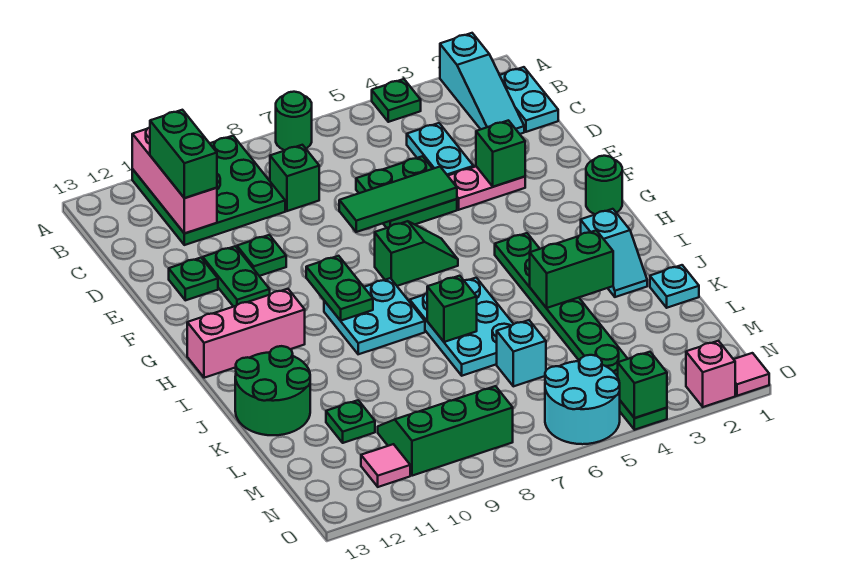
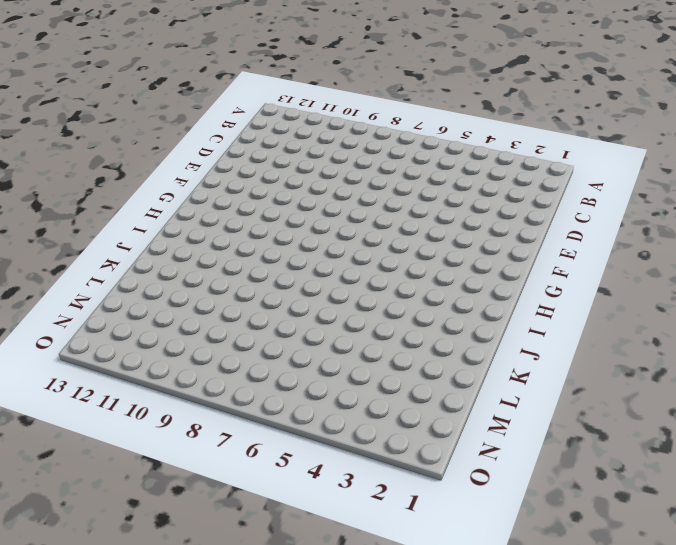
none -> cyan 1x3 slope [440,33,524,134]
none -> green 1x1 plate [372,79,421,122]
none -> green 1x1 round brick [276,92,312,150]
none -> green 3x3 plate [132,136,285,245]

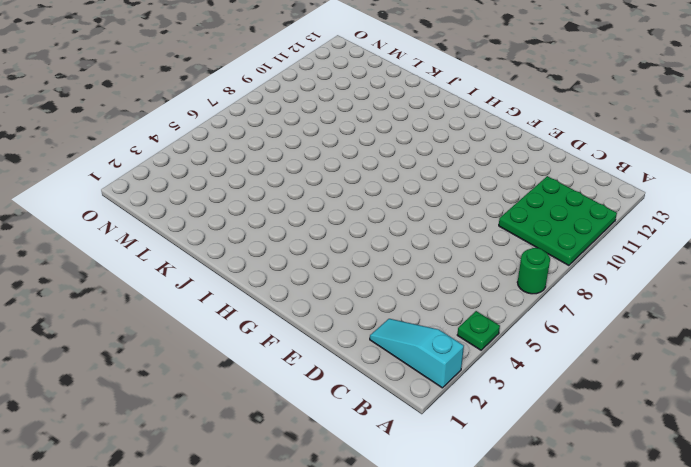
none -> cyan 1x2 plate [500,67,558,132]
none -> cyan 1x2 plate [407,123,474,176]
none -> green 1x1 brick [270,145,319,211]
none -> green 2x2 plate [356,156,457,228]

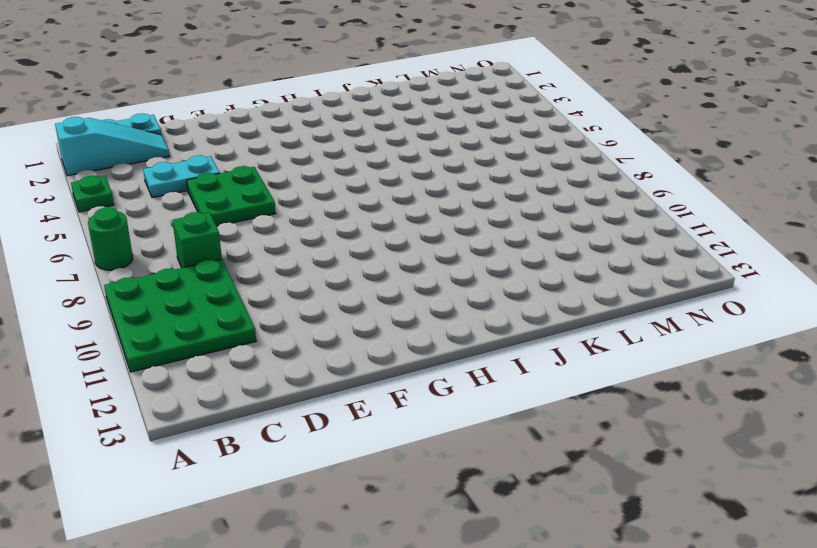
none -> pink 1x2 plate [448,167,525,210]
none -> green 1x1 plate [237,235,286,276]
none -> green 1x2 plate [203,246,270,307]
none -> green 1x1 plate [169,258,218,300]

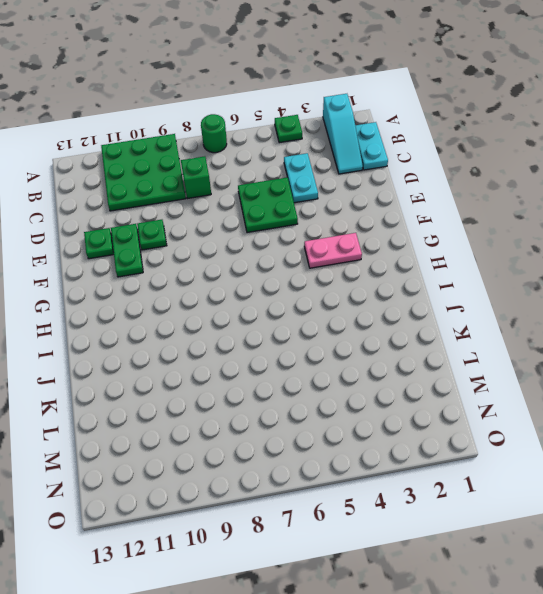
pink 1x2 plate [304,233,362,268] -> pink 1x2 plate moved to [448,167,525,210]
none -> green 1x1 round brick [586,156,622,214]
none -> green 1x2 slope [375,221,458,286]
none -> green 1x8 plate [495,233,667,430]
none -> cyan 2x2 plate [324,278,425,354]

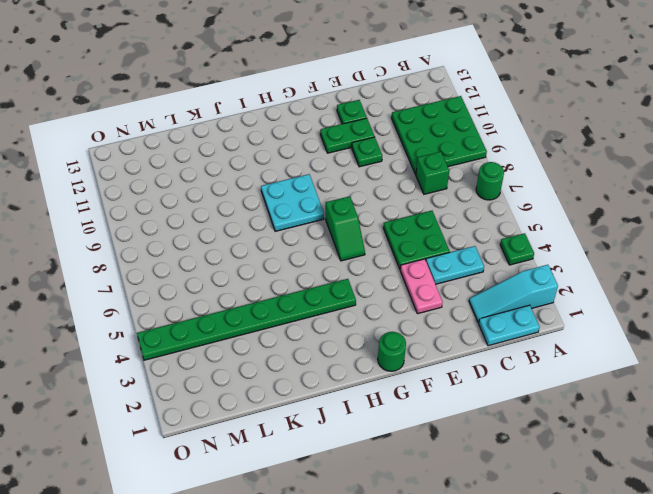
none -> pink 1x3 brick [187,289,305,378]
none -> cyan 1x2 slope [581,209,647,297]
none -> cyan 2x3 plate [410,278,513,376]
none -> green 2x2 round brick [235,346,310,435]

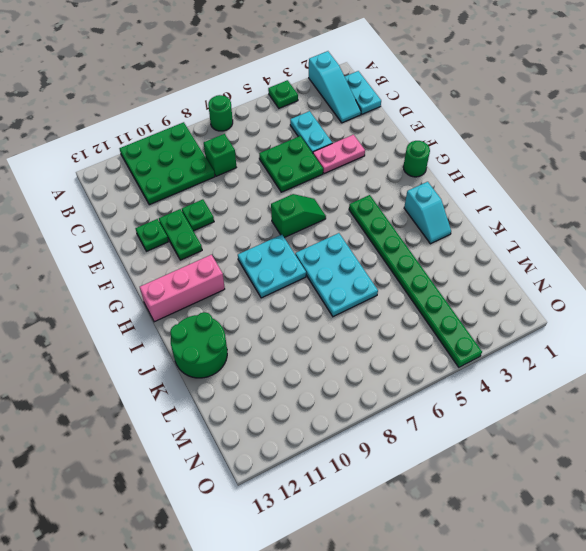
none -> cyan 1x1 plate [650,265,699,308]
none -> cyan 1x1 brick [497,320,546,386]
none -> green 1x1 plate [326,400,375,443]
none -> green 2x3 slope [378,386,513,476]

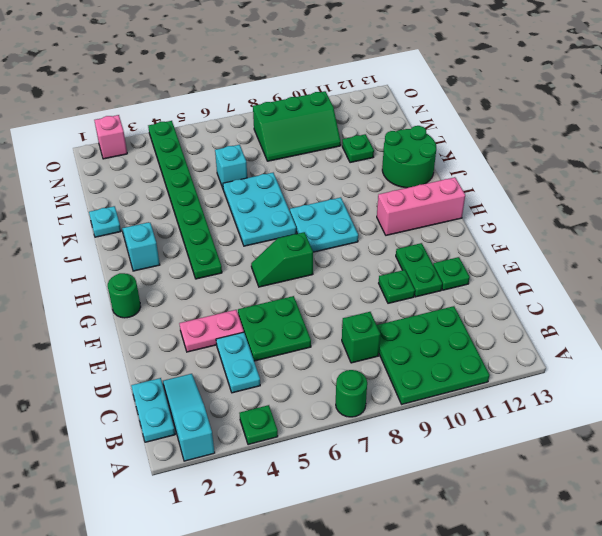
none -> cyan 2x2 round brick [545,355,620,444]
none -> pink 1x1 tile [361,444,410,487]
none -> pink 1x1 tile [734,353,769,396]
none -> pink 1x3 brick [132,127,217,233]

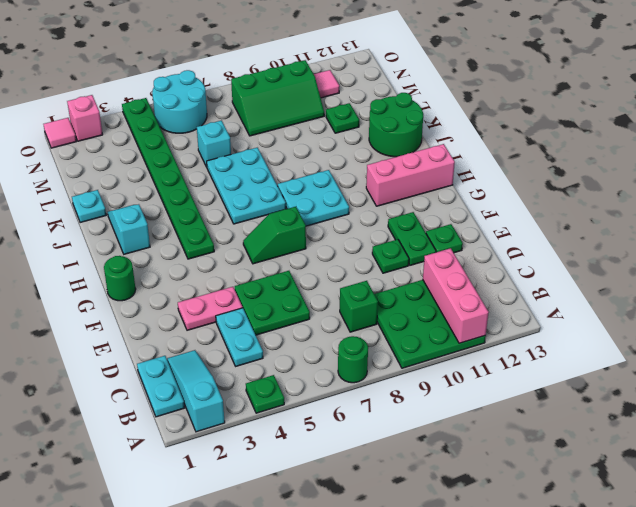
none -> green 1x1 brick [476,120,525,187]
none -> green 1x3 tile [339,167,457,232]
none -> green 1x2 plate [306,256,373,321]
none -> green 1x2 brick [530,230,613,308]

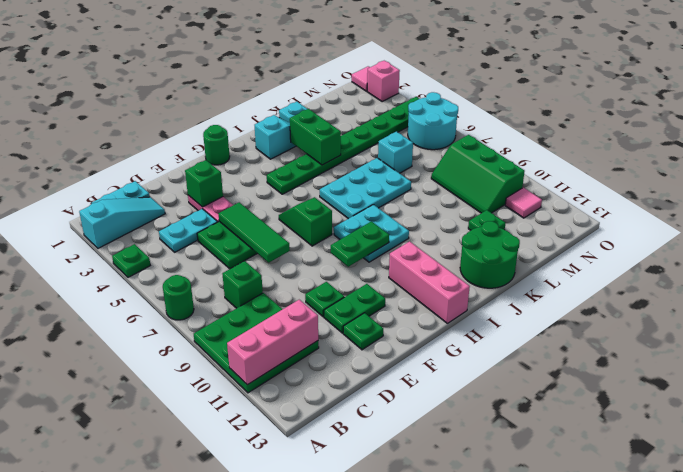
none -> green 1x1 brick [427,276,477,342]
none -> green 1x1 brick [618,352,667,418]
none -> green 1x2 brick [150,110,217,198]

